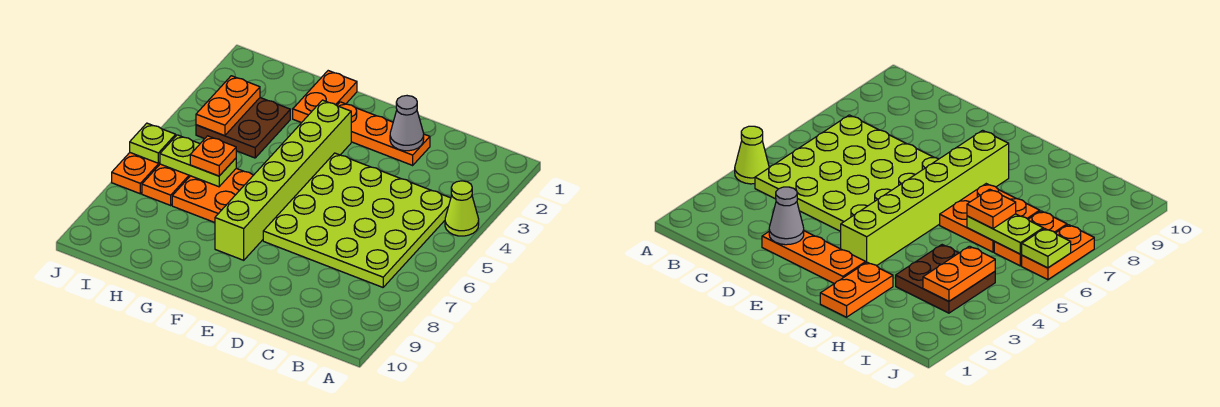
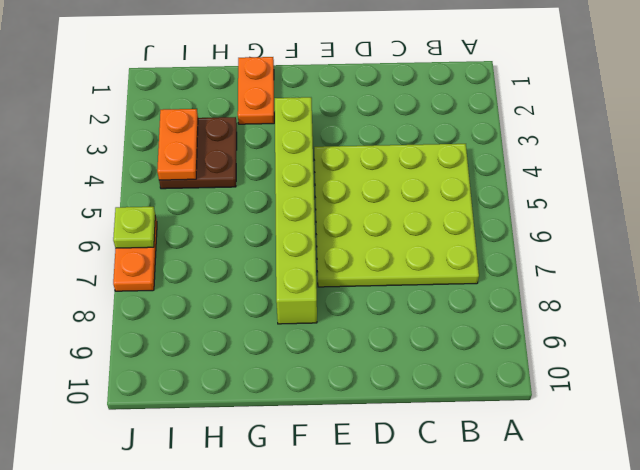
none -> lime 1x1 cone [445,181,479,236]
none -> orange 1x3 plate [337,102,430,165]
none -> orange 2x2 plate [172,168,253,223]

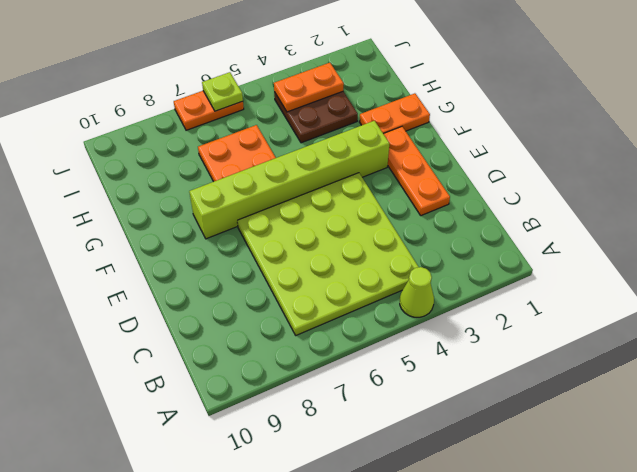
none -> orange 1x2 plate [142,164,190,205]
none -> grey 1x1 cone [390,96,424,151]
none -> lime 1x2 plate [160,135,236,187]

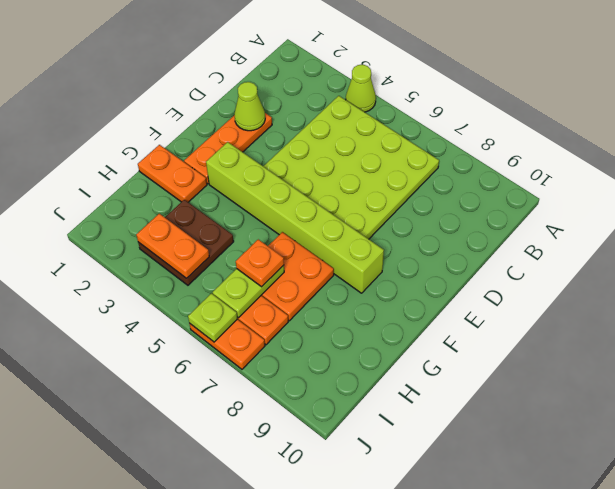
lime 1x1 cone [234,82,265,131] -> grey 1x1 cone [390,96,424,151]

